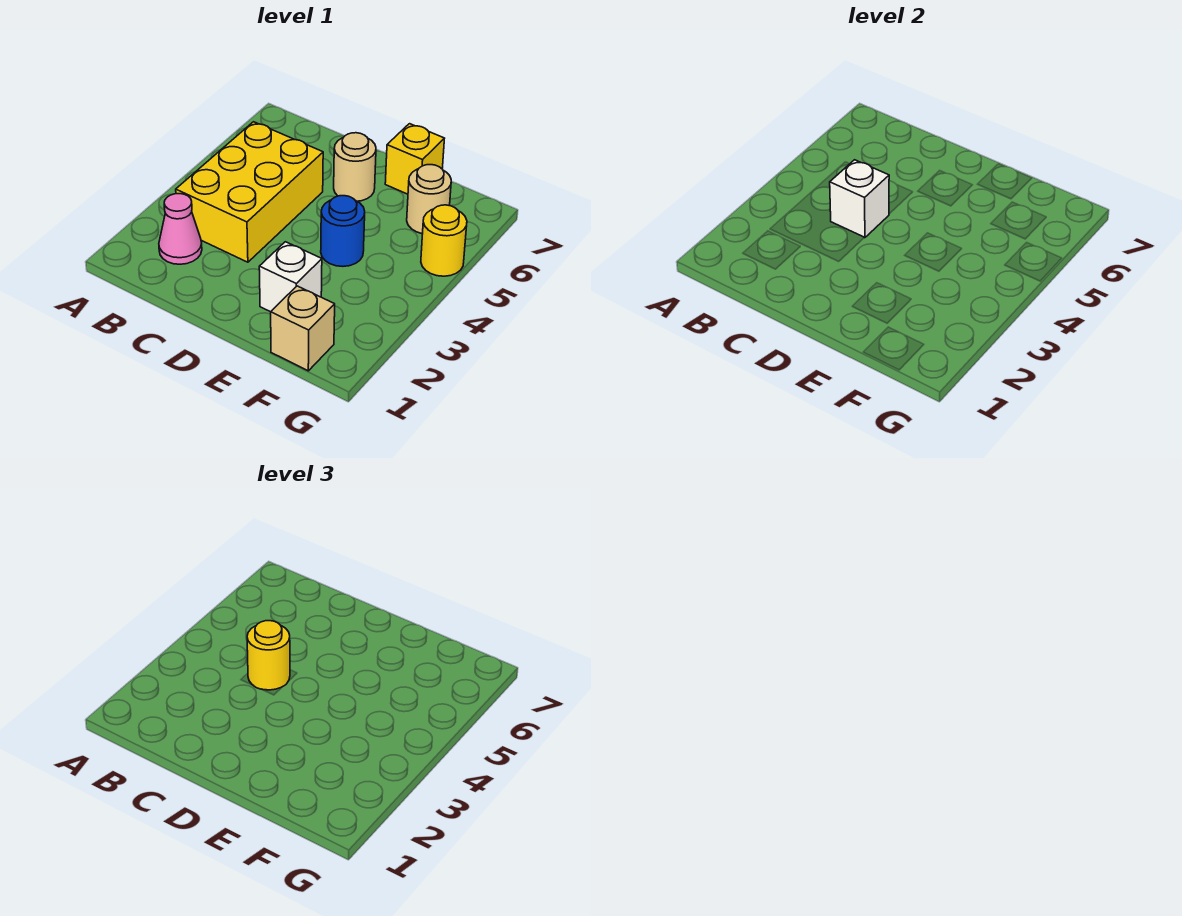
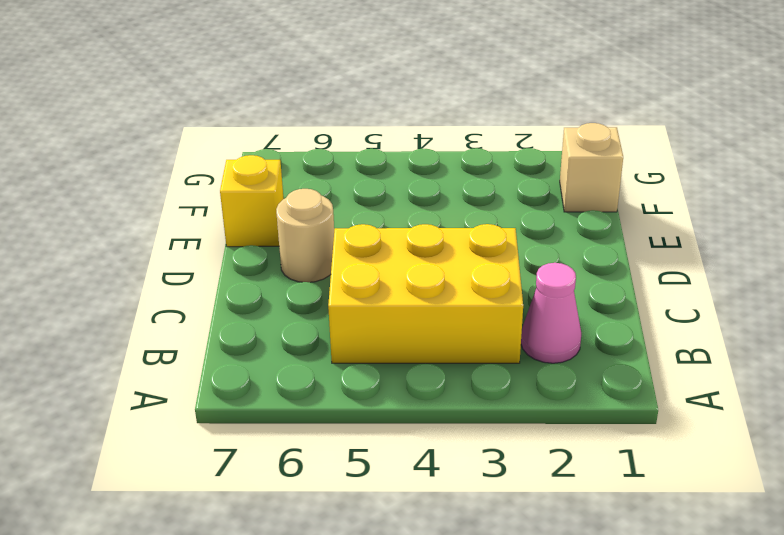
none -> white 1x1 brick [259,242,322,312]
none -> blue 1x1 round brick [321,196,365,266]

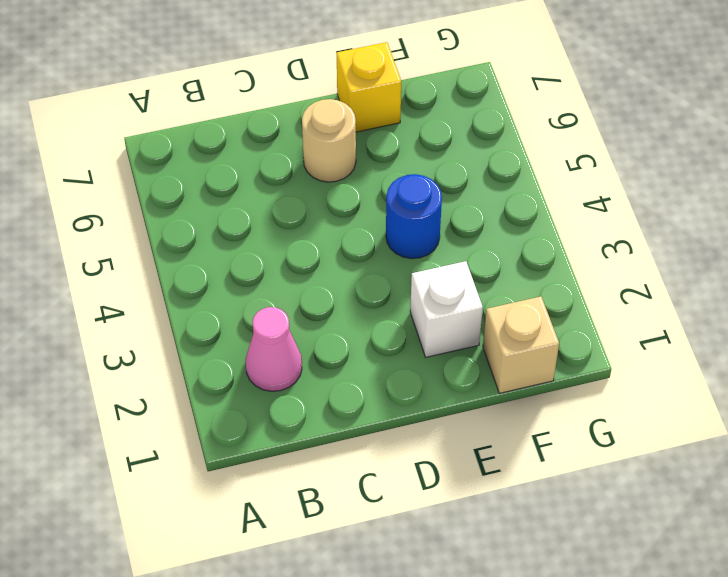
none -> yellow 2x3 brick [176,122,323,262]
none -> tan 1x1 round brick [407,165,451,234]

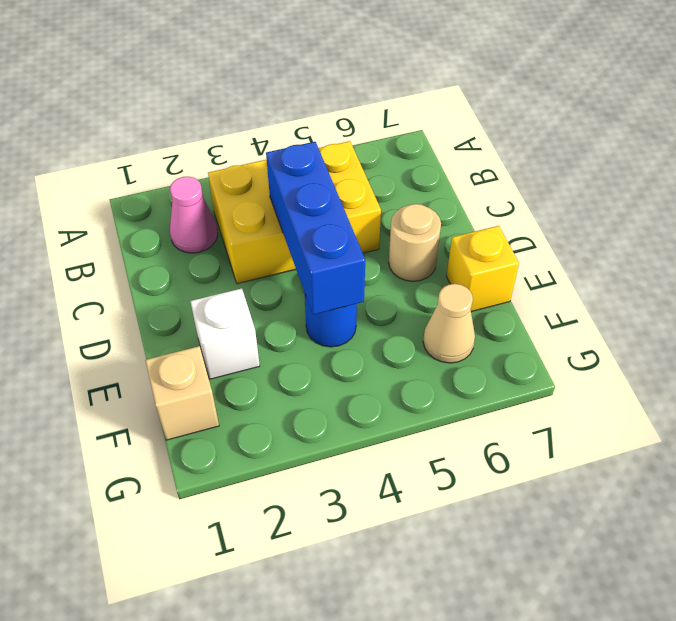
blue 1x3 brick [266,142,365,315] -> white 1x1 brick [830,160,889,238]
tan 1x1 cone [423,284,475,363] -> tan 1x1 round brick [407,165,451,234]
none -> yellow 1x1 round brick [421,205,467,276]
none -> yellow 1x1 round brick [247,621,290,690]

